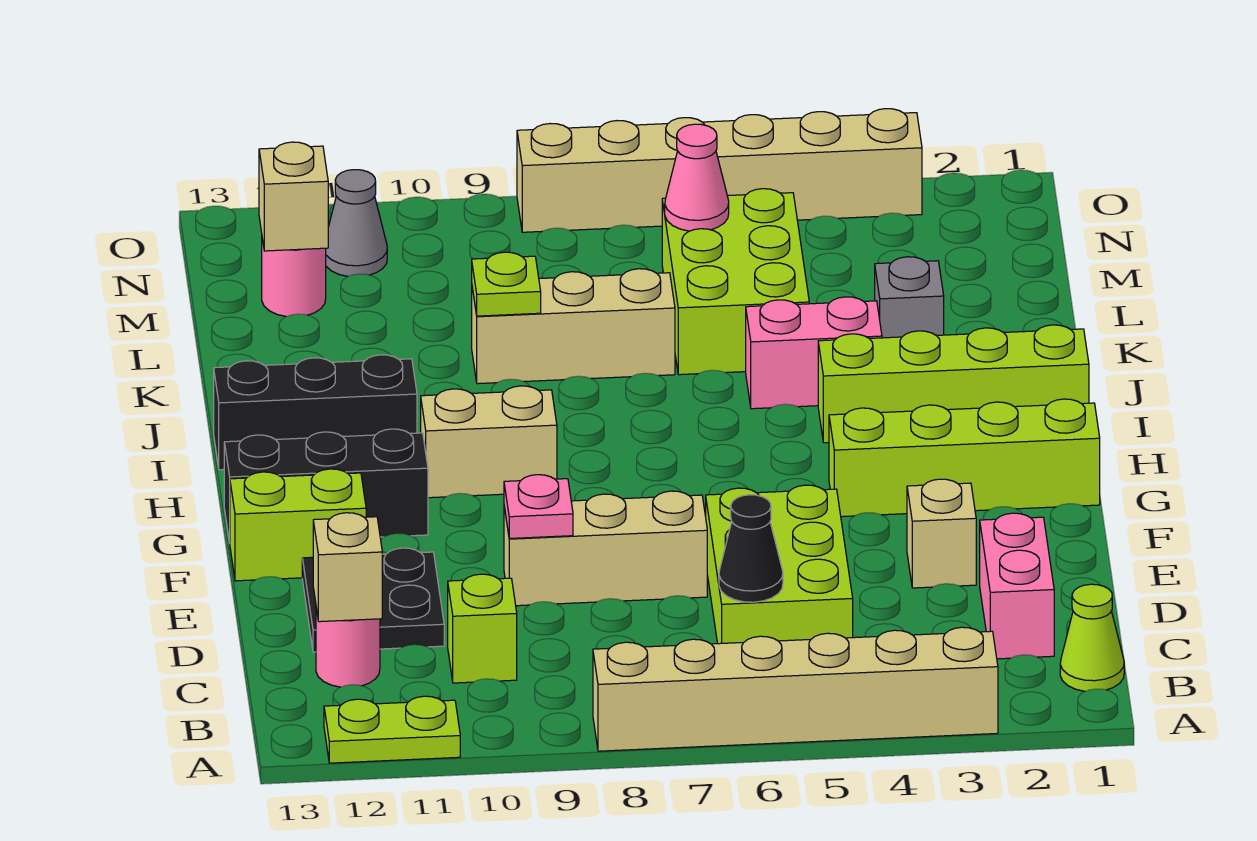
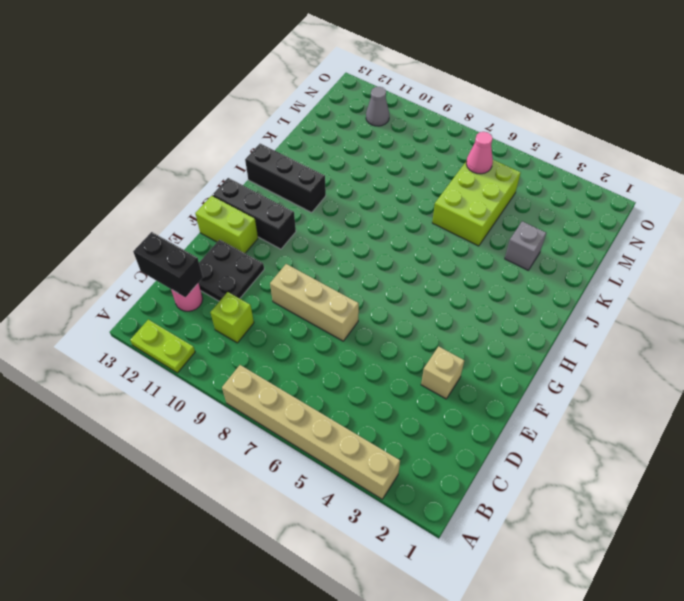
black 1x2 brick [133,232,203,297] -> tan 1x1 brick [313,513,382,622]
none -> lime 1x1 cone [1060,584,1124,691]
none -> pink 1x2 brick [980,513,1054,659]
none -> lime 2x3 brick [706,485,853,644]

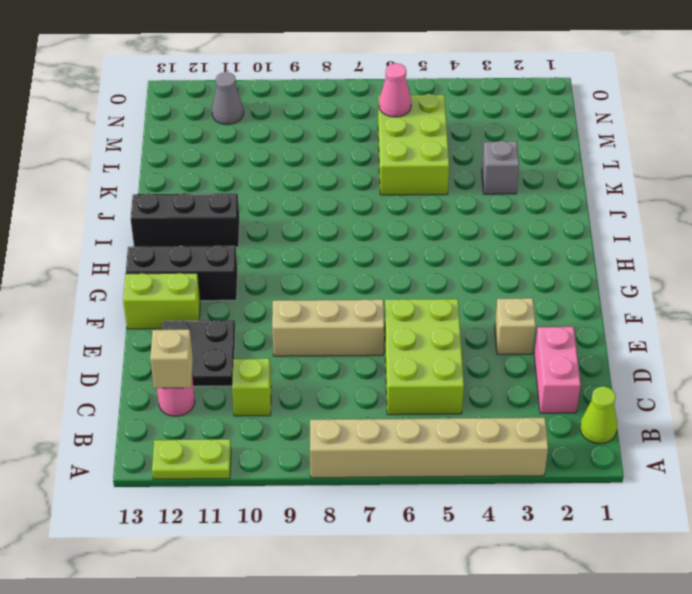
none -> lime 1x4 brick [829,399,1100,517]
none -> tan 1x2 brick [421,386,557,498]
none -> lime 1x4 brick [818,325,1089,443]

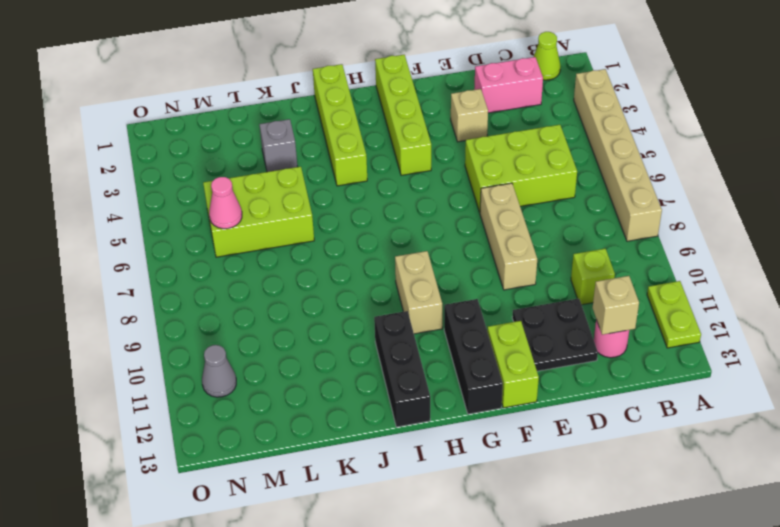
none -> pink 1x2 brick [746,297,882,409]
none -> tan 1x3 brick [472,269,675,384]
none -> pink 1x1 round brick [262,239,326,317]

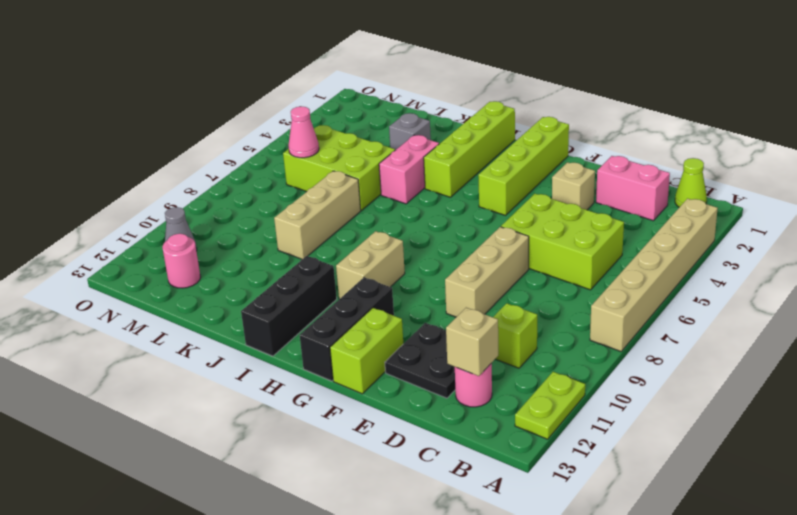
none -> tan 1x6 brick [517,109,922,232]
none -> black 1x1 cone [719,495,783,602]
none -> pink 1x1 plate [504,475,573,538]

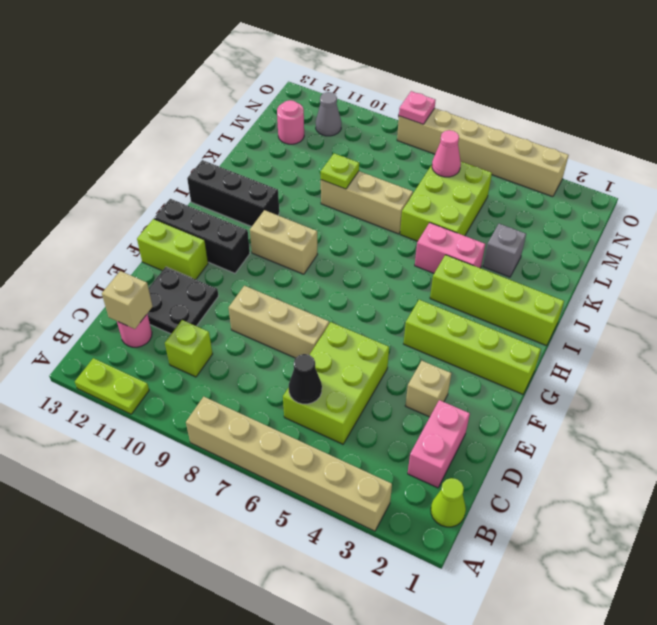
pink 1x1 plate [399,91,436,124] -> pink 1x1 plate moved to [504,475,573,538]
none -> tan 1x1 brick [259,142,328,251]

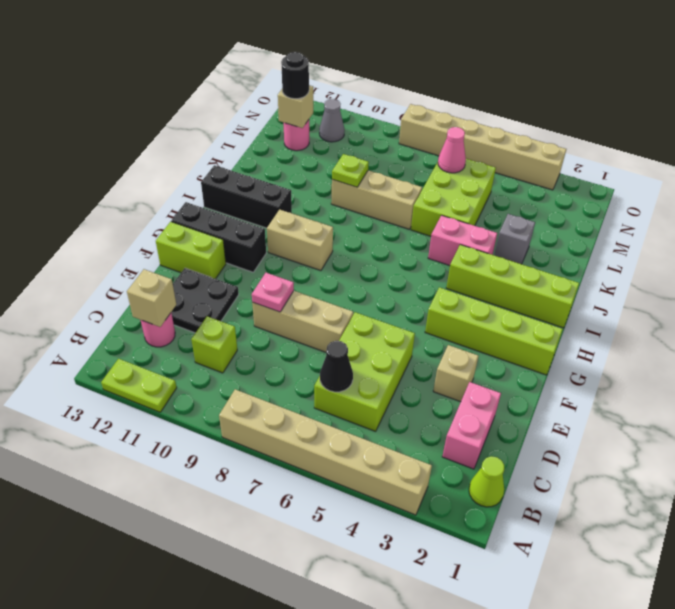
black 1x1 round brick [281,52,309,99] -> none

